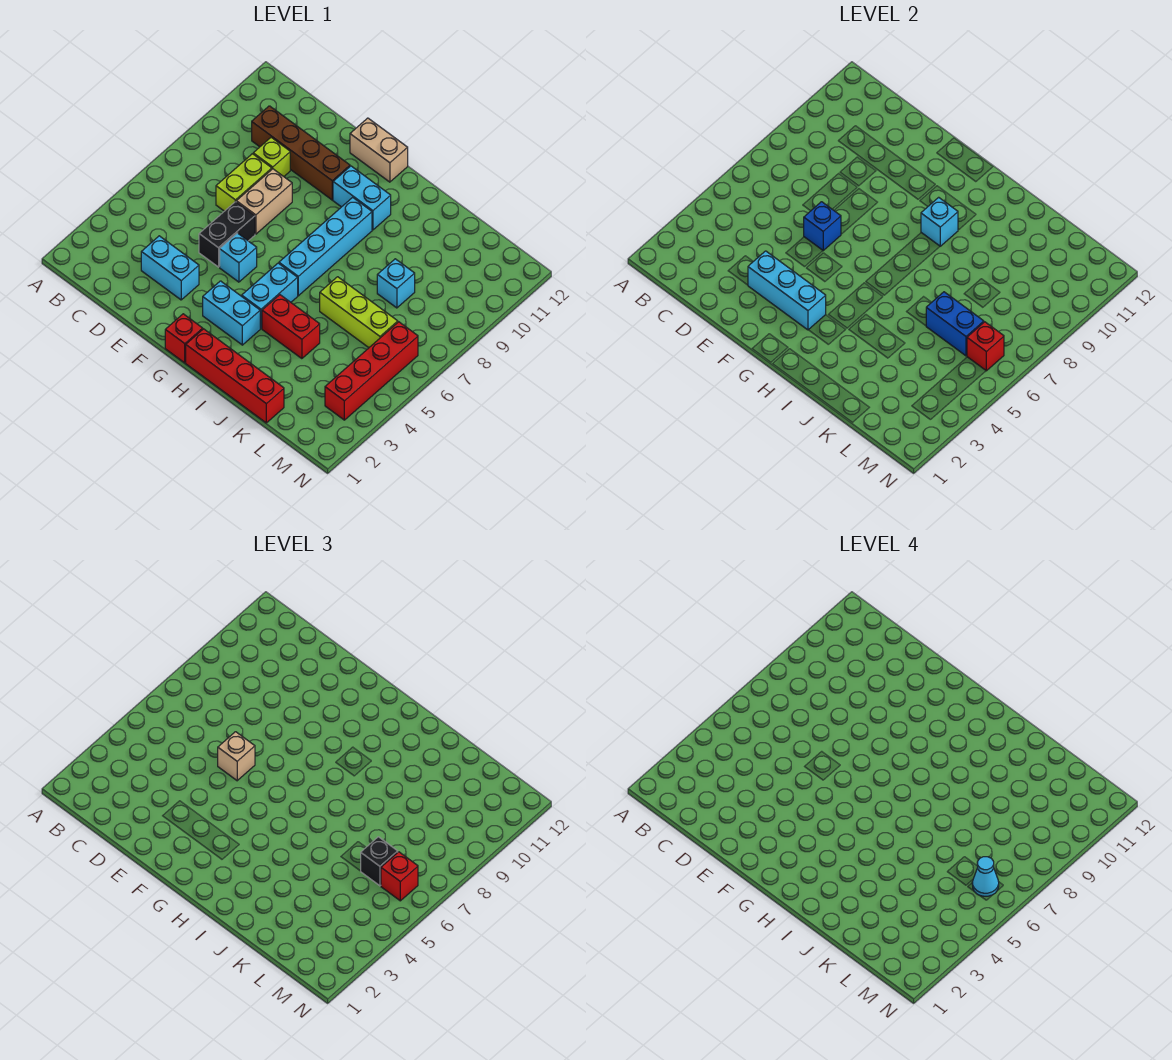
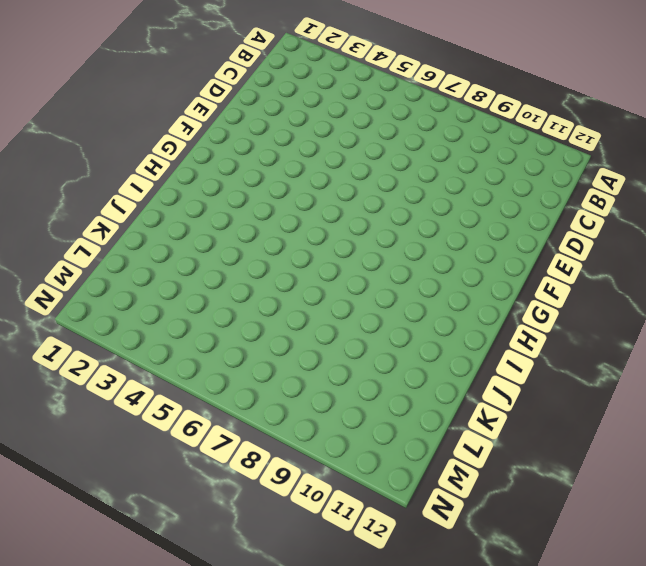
none -> brown 1x4 brick [252,106,350,200]
none -> cyan 1x2 brick [141,236,199,300]
none -> lime 1x2 brick [216,154,272,211]

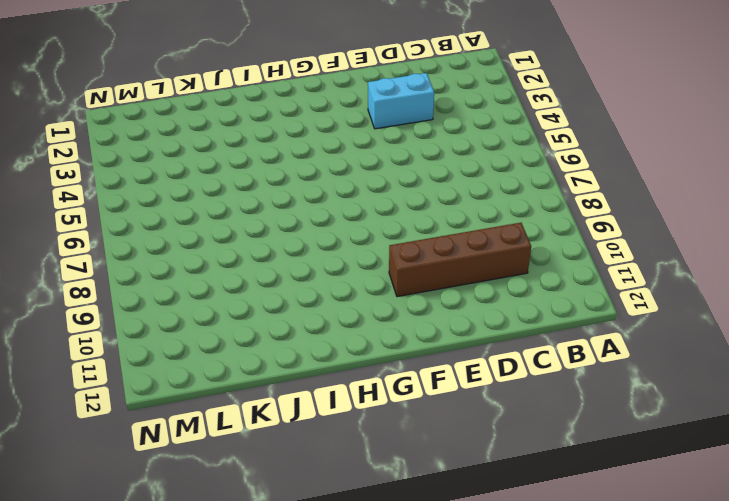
none -> lime 1x2 brick [216,154,272,211]
none -> lime 1x1 brick [253,138,290,176]
none -> black 1x2 brick [199,202,255,267]

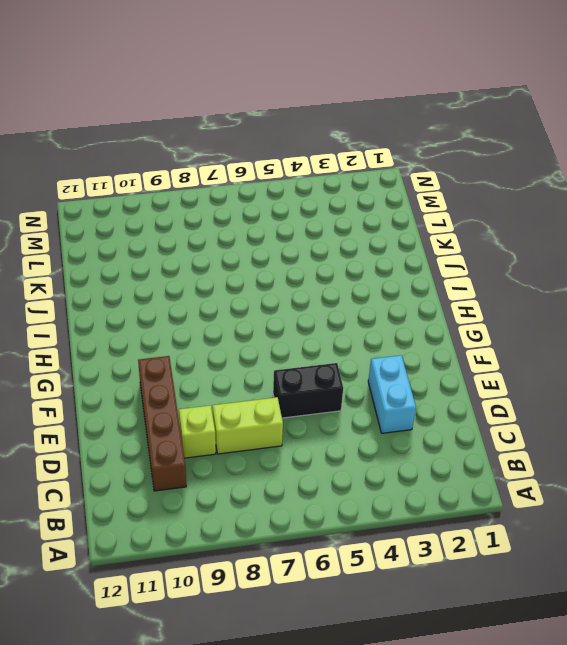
none -> tan 1x2 brick [236,169,292,234]
none -> cyan 1x1 brick [220,233,257,282]
none -> tan 1x2 brick [350,118,408,182]

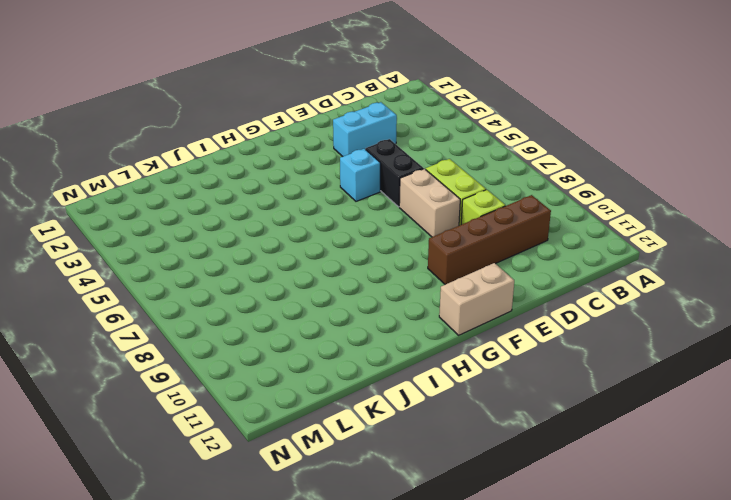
none -> red 1x1 brick [165,314,203,363]
none -> cyan 1x2 brick [203,281,260,345]
none -> cyan 1x2 brick [333,166,391,230]

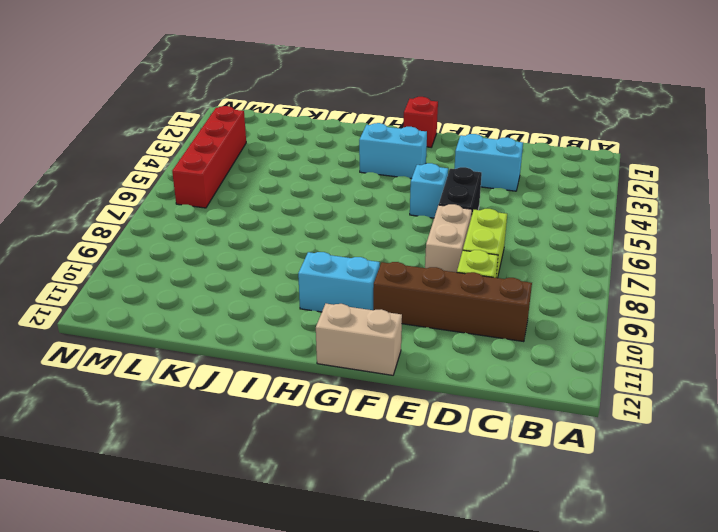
none -> red 1x4 brick [186,329,284,423]
none -> cyan 1x2 brick [242,263,298,328]
none -> cyan 1x4 brick [279,197,372,296]

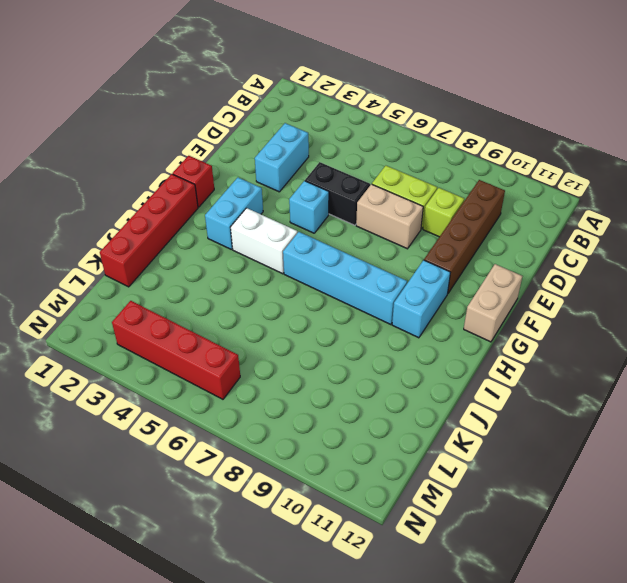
white 1x2 brick [231,208,297,274] -> cyan 1x2 brick [242,263,298,328]
none -> red 1x2 brick [262,295,320,359]
none -> lime 1x3 brick [320,277,398,348]
none -> cyan 1x1 brick [377,259,415,308]

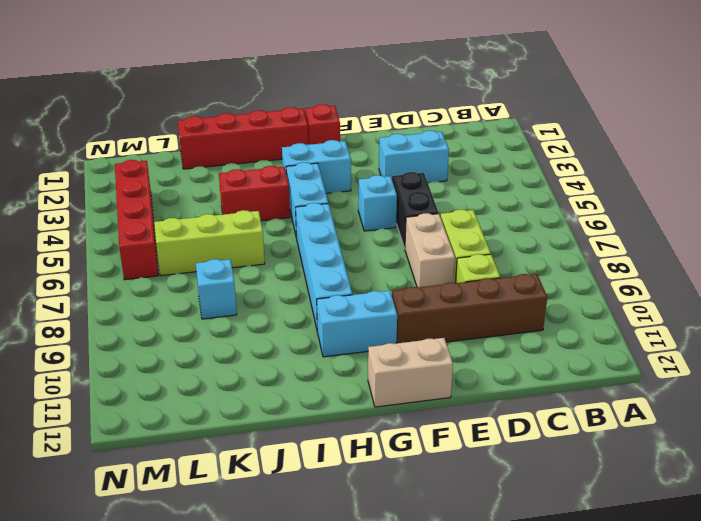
none -> cyan 1x3 brick [748,251,826,330]
none -> blue 1x1 brick [804,202,841,251]
none -> cyan 1x1 brick [921,197,958,246]

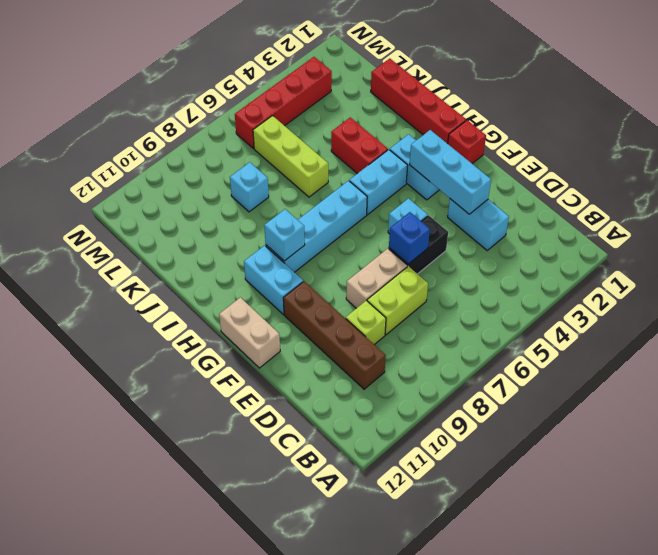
none -> blue 1x2 brick [926,292,984,356]
none -> red 1x1 brick [967,322,1004,371]
none -> tan 1x1 brick [218,732,255,781]

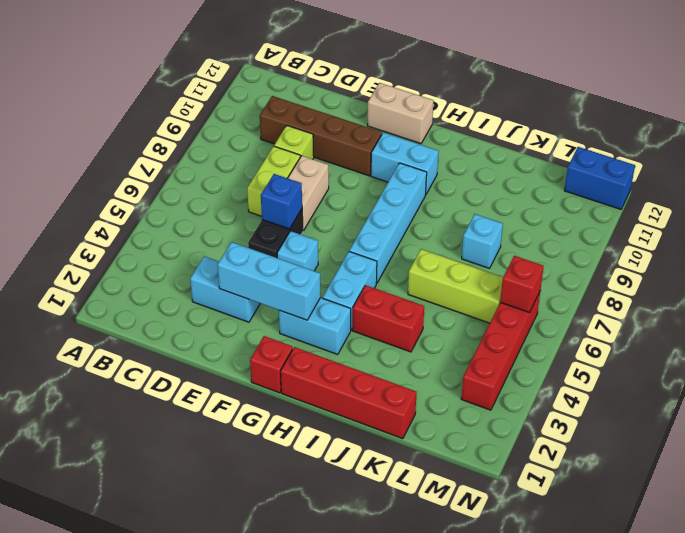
blue 1x2 brick [564,147,635,209] -> blue 1x2 brick moved to [926,292,984,356]
none -> cyan 1x1 brick [921,197,958,246]
none -> tan 1x1 brick [218,732,255,781]
none -> black 1x1 brick [361,837,398,886]

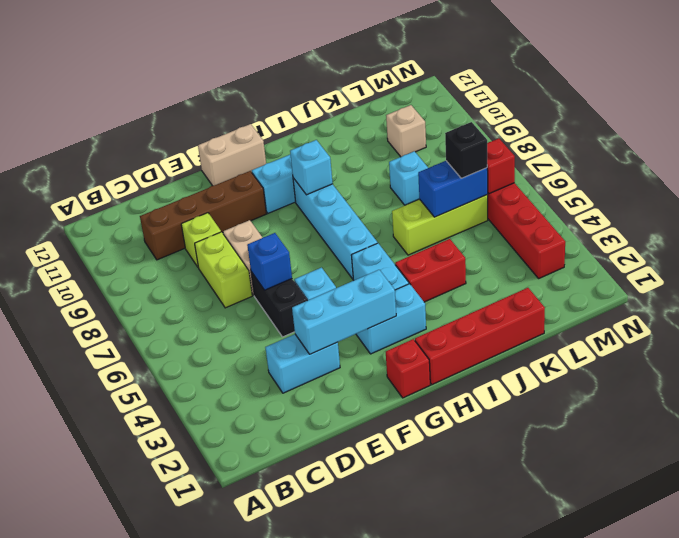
tan 1x1 brick [386,105,426,157] -> tan 1x1 brick moved to [218,732,255,781]
none -> red 1x1 brick [381,852,418,901]
none -> cyan 1x1 cone [972,857,999,896]

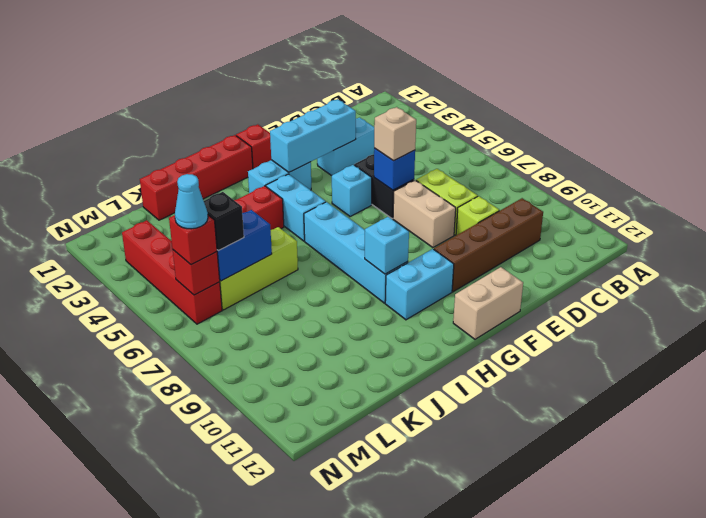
none -> cyan 1x1 brick [377,259,415,308]

